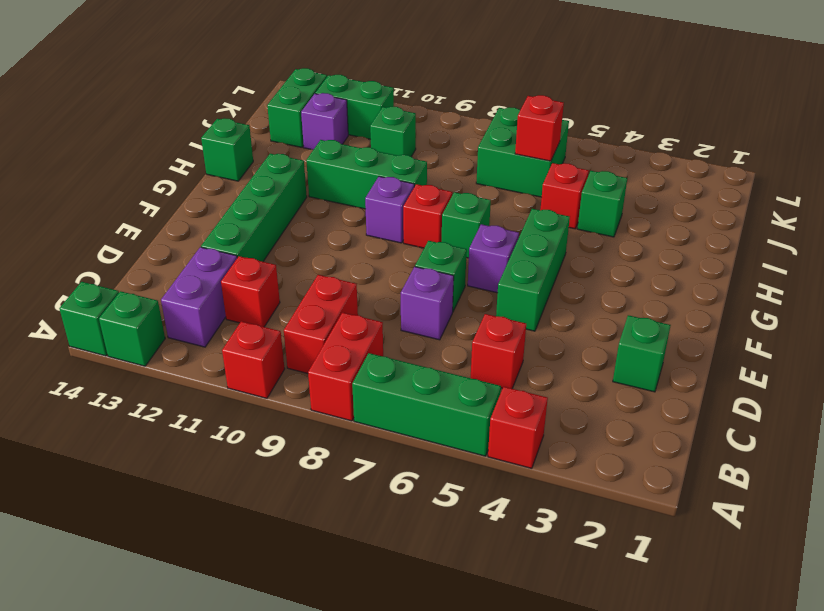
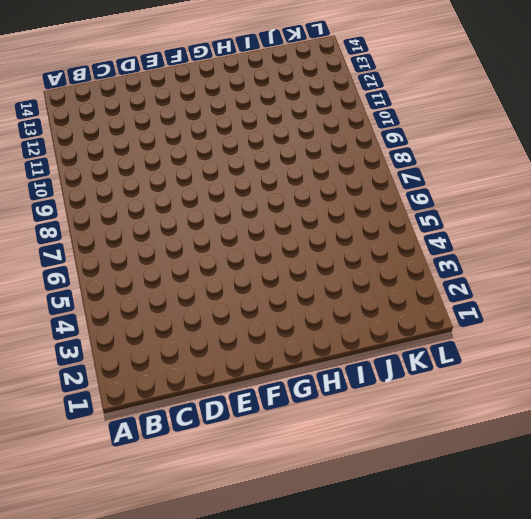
none -> red 1x1 brick [488,387,548,468]
none -> green 1x3 brick [352,353,501,456]
none -> red 1x2 brick [308,313,383,421]

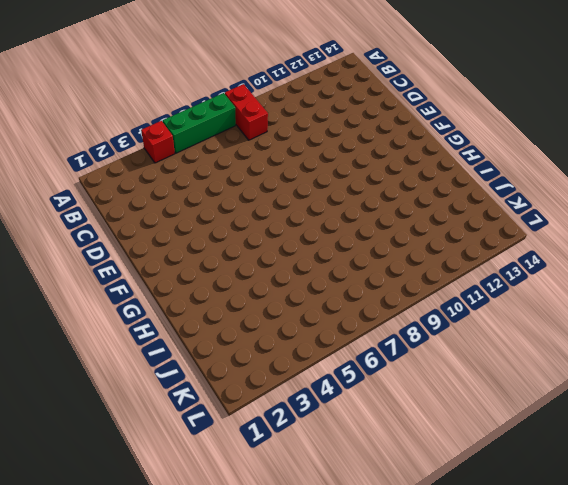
none -> red 1x1 brick [222,321,285,398]
none -> green 1x1 brick [99,291,165,366]
none -> green 1x1 brick [59,282,119,356]

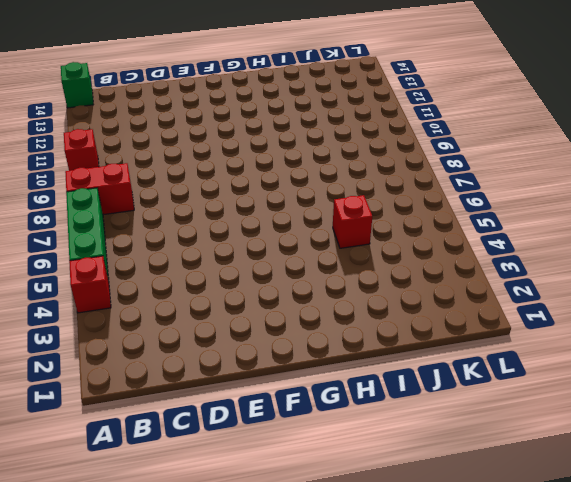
none -> green 1x1 brick [99,291,165,366]
none -> red 1x2 brick [284,275,358,373]
none -> purple 1x2 brick [161,247,237,347]

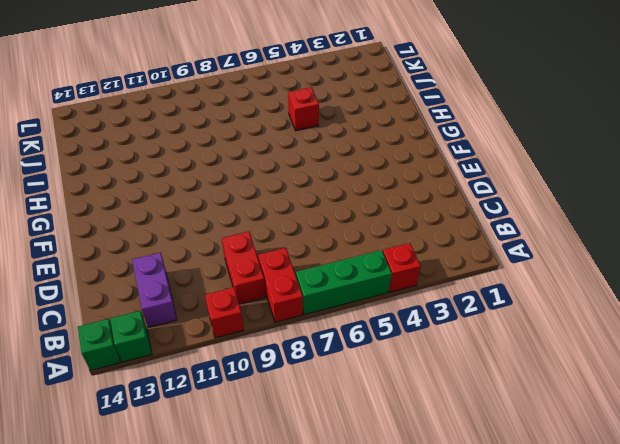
none -> red 1x1 brick [471,314,526,389]
none -> red 1x1 brick [221,256,280,327]
none -> green 1x1 brick [613,315,671,392]

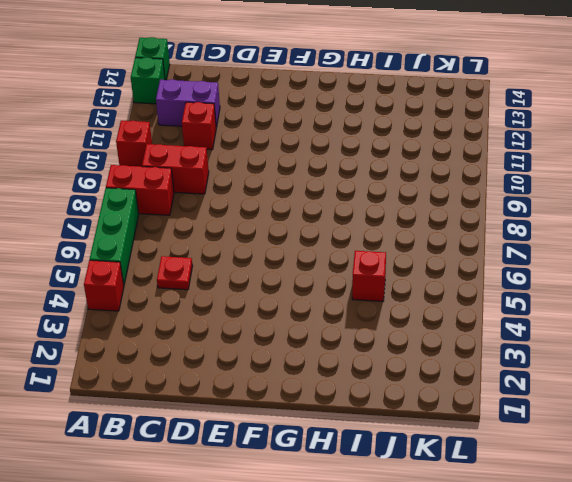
red 1x1 plate [157,256,192,290] -> red 1x1 brick [471,314,526,389]
none -> green 1x1 brick [613,315,671,392]
none -> purple 1x1 brick [401,267,454,340]
none -> green 1x4 brick [201,154,307,262]

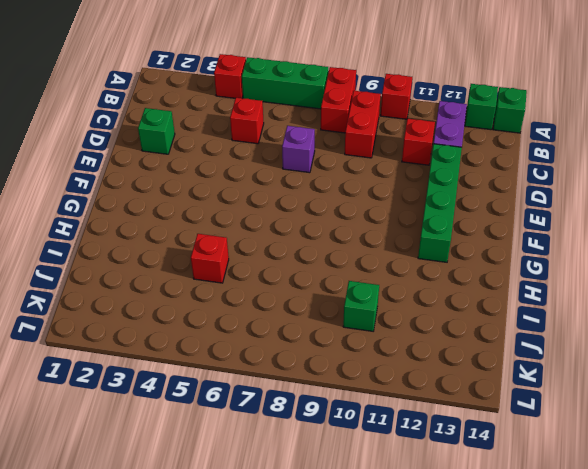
none -> green 1x3 brick [496,209,570,331]
none -> green 1x1 brick [415,241,467,311]
none -> purple 1x1 brick [468,224,519,293]

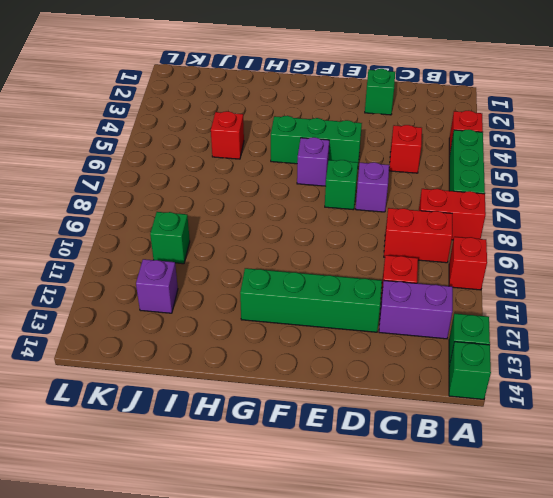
none -> green 1x1 brick [442,192,491,258]
none -> red 1x1 brick [403,184,452,248]
none -> purple 1x1 brick [365,176,414,243]

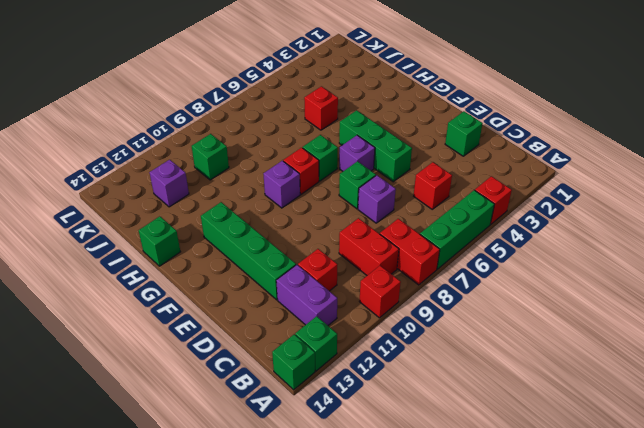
none -> green 1x3 brick [306,140,427,209]
none -> green 1x1 brick [577,171,627,237]
none -> green 2x2 brick [476,107,569,197]

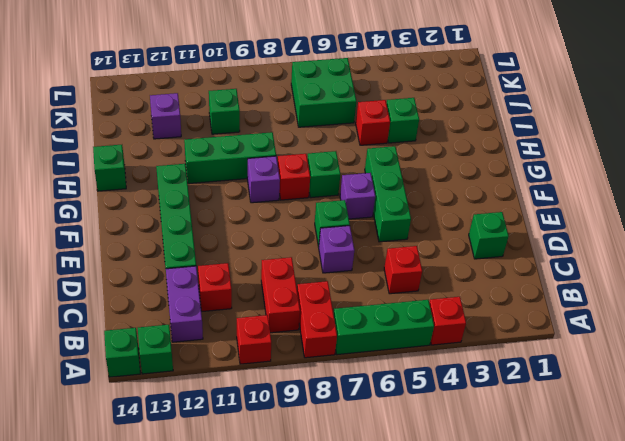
none -> green 1x2 brick [267,68,327,147]
none -> green 1x2 brick [315,75,394,139]
none -> red 1x1 brick [515,95,564,161]

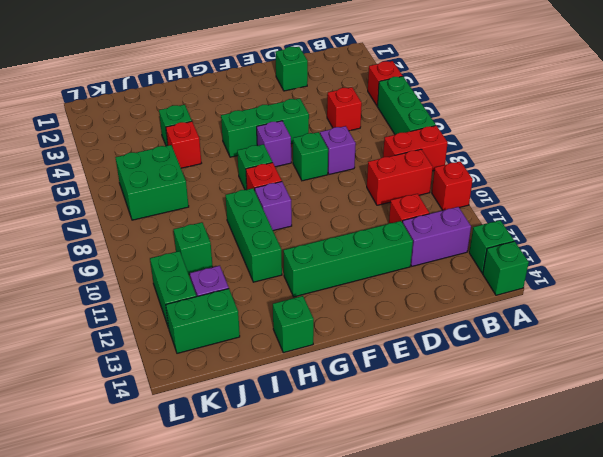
none -> red 1x1 brick [515,95,564,161]

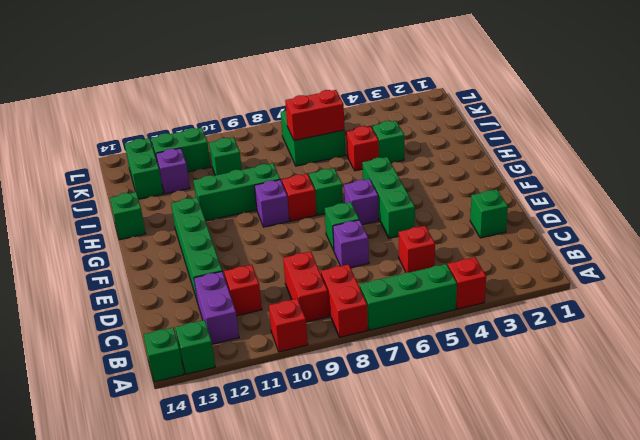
red 1x2 brick [285,90,345,141] -> red 1x1 brick [515,95,564,161]

